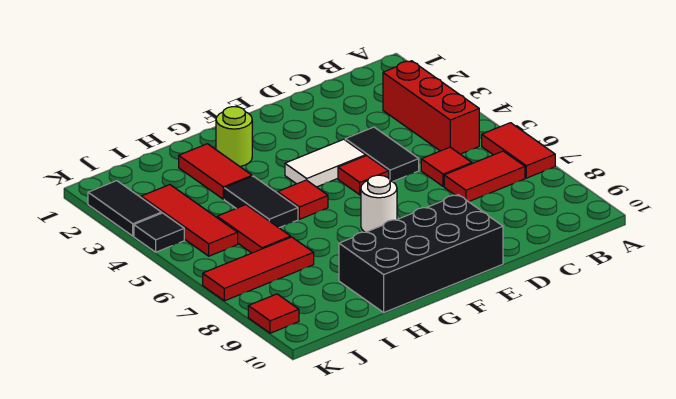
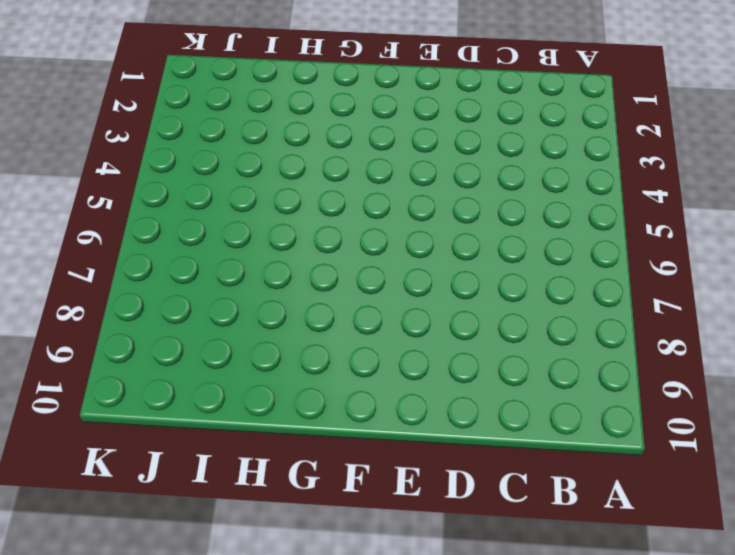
none -> red 1x2 tile [482,123,555,178]
none -> red 1x3 brick [383,61,479,154]
none -> red 1x2 tile [444,151,525,202]

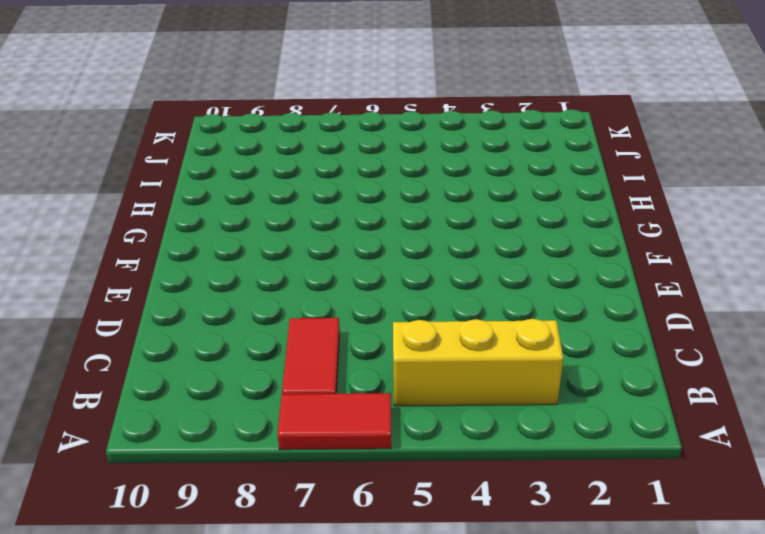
yellow 1x3 brick [393,319,563,406] -> red 1x3 brick [383,61,479,154]
none -> red 1x1 tile [421,147,472,186]
none -> black 1x2 tile [345,127,419,182]
none -> white 1x2 tile [285,139,366,187]

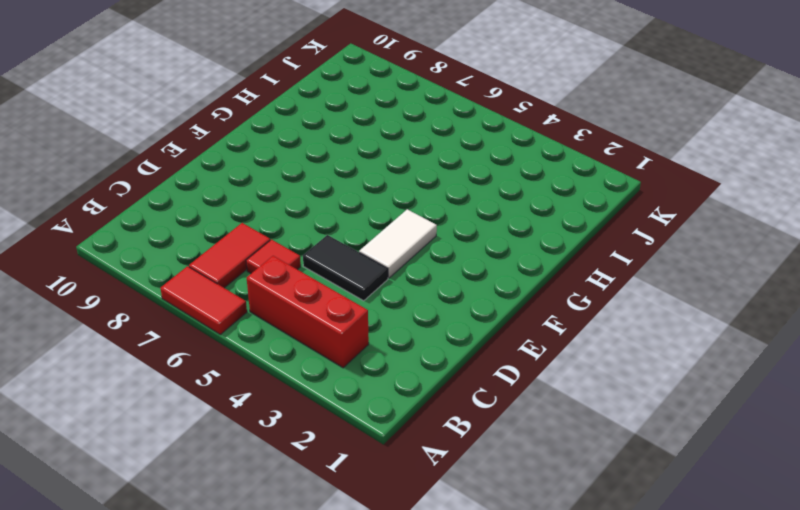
none -> red 1x1 tile [338,156,389,195]
none -> black 2x4 brick [339,195,503,312]
none -> white 1x1 round brick [361,175,397,232]

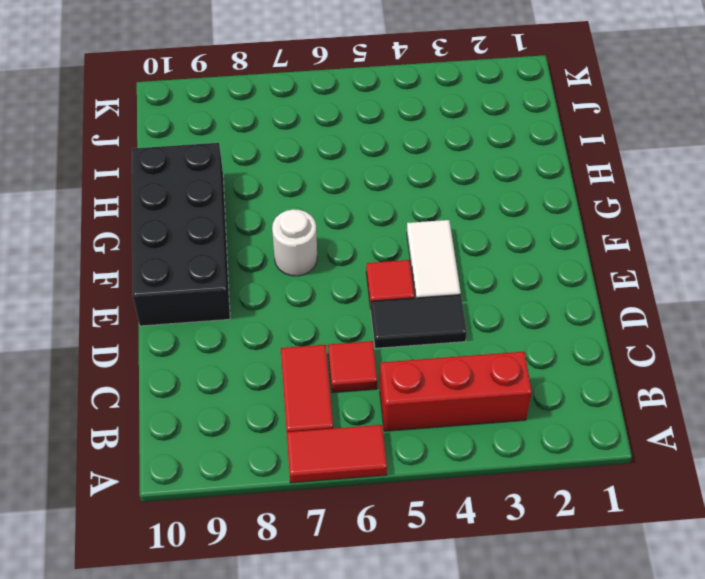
none -> lime 1x1 round brick [216,107,252,166]
none -> red 1x1 tile [278,180,328,219]
none -> red 1x2 tile [179,144,252,199]

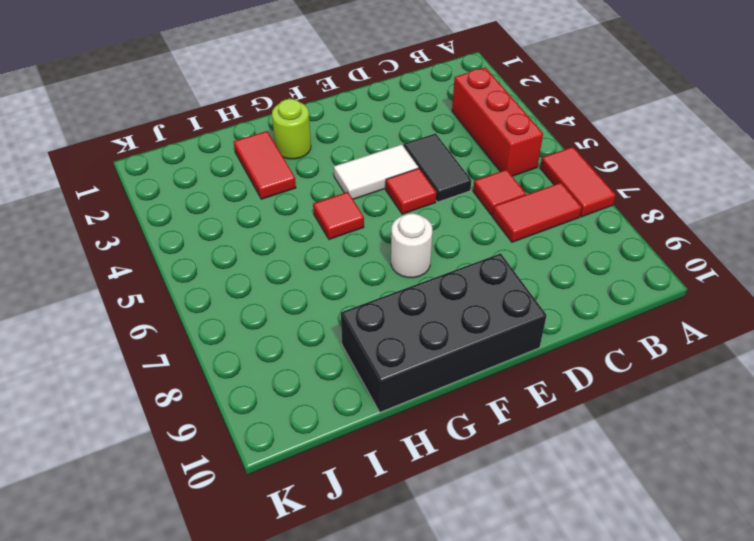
none -> black 1x2 tile [224,176,298,228]
none -> red 1x2 tile [217,205,291,253]
none -> red 1x3 tile [203,237,314,301]

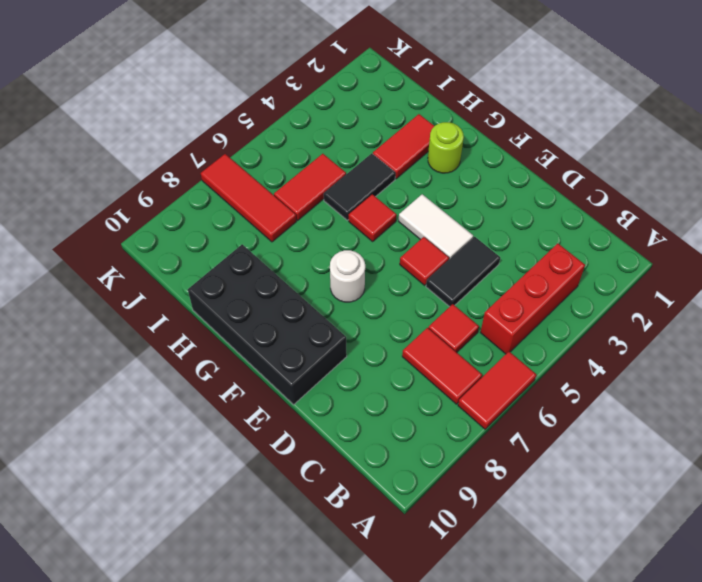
none -> red 1x3 tile [141,185,238,256]
none -> black 1x2 tile [88,181,162,236]
none -> black 1x1 tile [134,213,184,252]

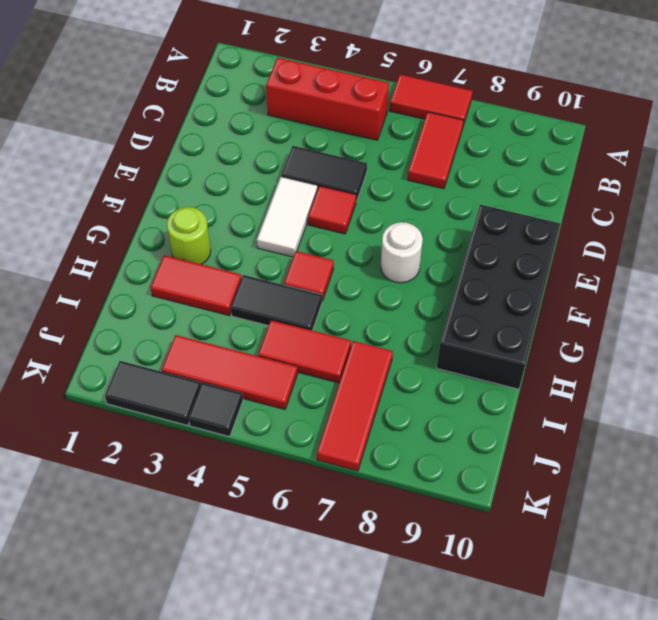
none -> red 1x1 tile [421,147,472,186]
none -> red 1x1 tile [248,294,299,333]

